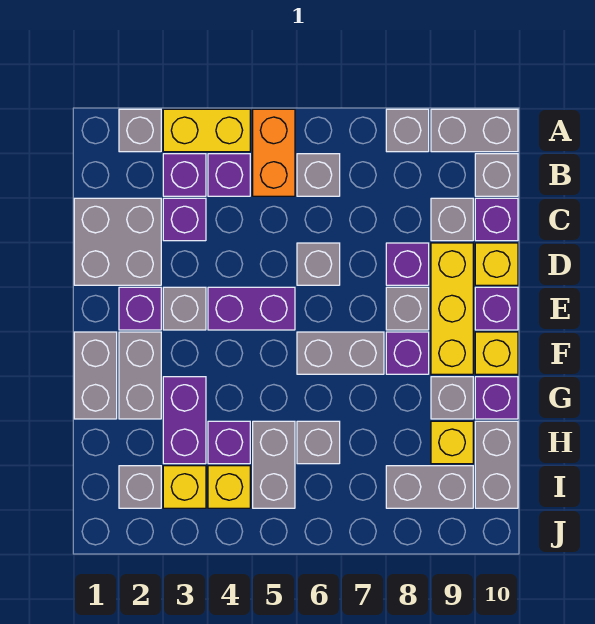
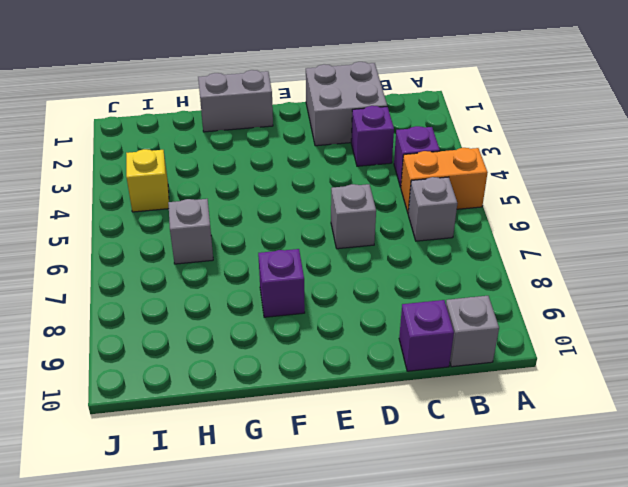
none -> grey 1x1 brick [119,109,161,152]
none -> yellow 1x2 brick [163,109,250,152]
none -> grey 1x1 brick [386,109,429,152]
none -> grey 1x2 brick [431,109,518,152]

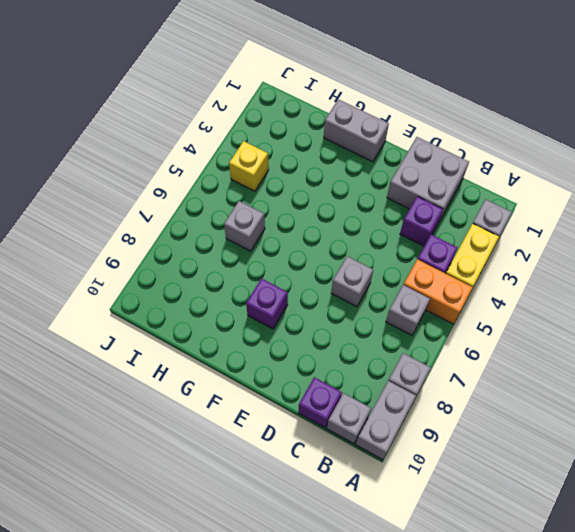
none -> purple 1x1 brick [163,154,206,196]
none -> grey 1x1 brick [431,198,473,241]
none -> purple 1x1 brick [386,243,429,285]
none -> yellow 1x3 brick [431,243,473,374]

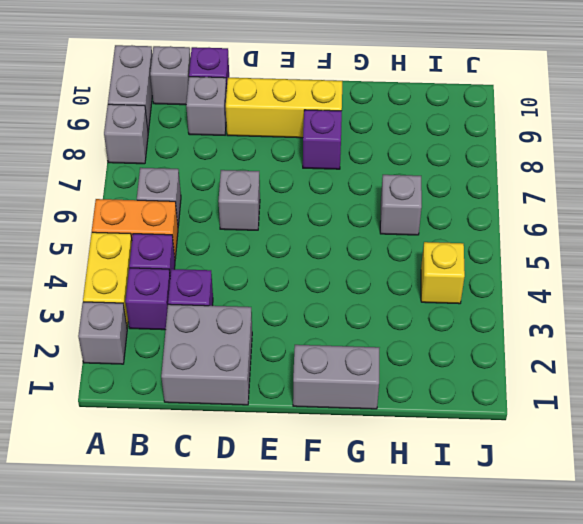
none -> purple 1x1 brick [386,243,429,285]
none -> yellow 1x1 brick [475,243,518,285]
none -> purple 1x1 brick [119,287,161,330]
none -> grey 1x1 brick [163,287,206,330]

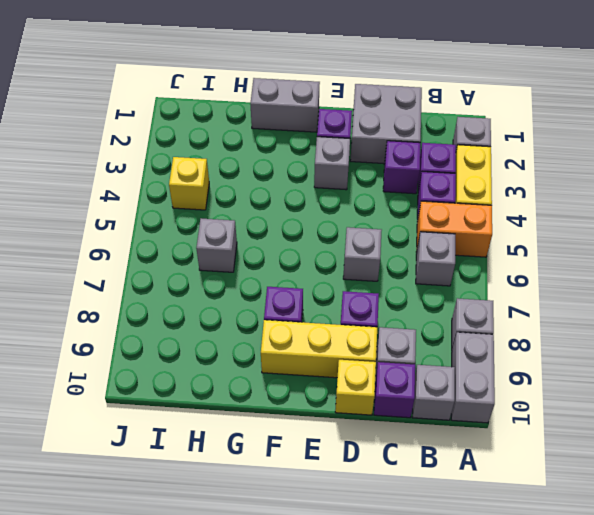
none -> purple 1x2 brick [208,287,295,330]
none -> grey 1x1 brick [386,287,429,330]
none -> purple 1x1 brick [475,287,518,330]
none -> grey 1x2 brick [119,332,161,419]

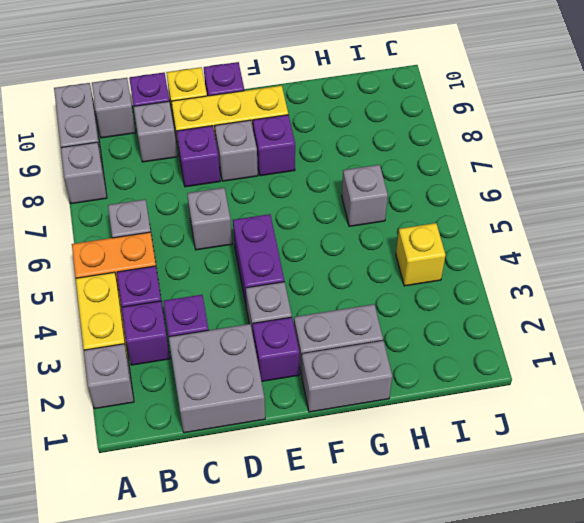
none -> grey 1x2 brick [297,332,384,374]
none -> yellow 1x1 brick [475,332,518,374]
none -> purple 1x2 brick [163,377,206,464]
none -> grey 1x1 brick [431,377,473,419]

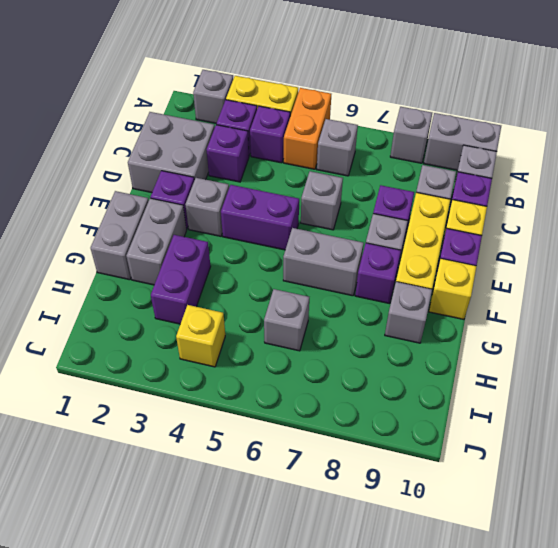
none -> purple 1x1 brick [475,377,518,419]
none -> purple 1x1 brick [208,421,250,464]
none -> grey 1x2 brick [253,421,295,508]
none -> yellow 1x1 brick [431,421,473,464]

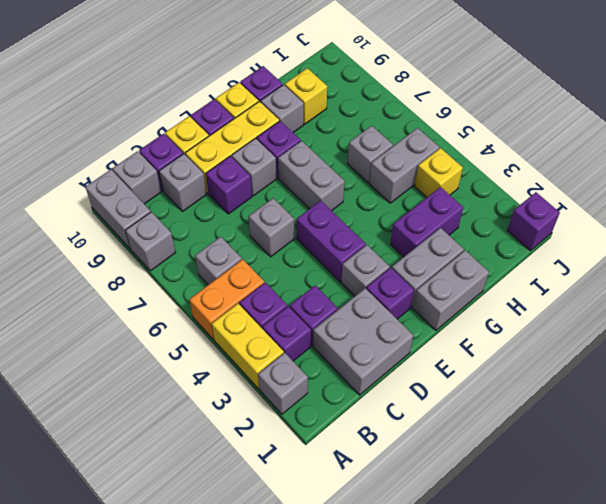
purple 1x1 brick [507,192,560,251] -> purple 1x1 brick moved to [208,421,250,464]
none -> grey 1x2 brick [475,421,518,508]
none -> grey 1x1 brick [119,466,161,508]
none -> yellow 1x1 brick [163,466,206,508]
none -> grey 1x2 brick [386,466,473,508]

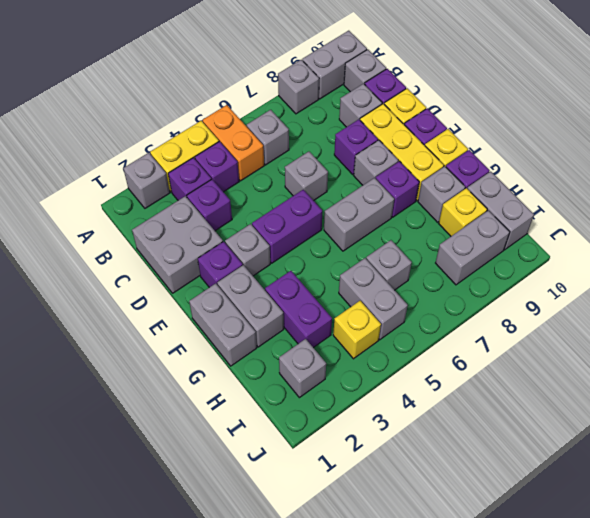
none -> purple 1x1 brick [208,421,250,464]
none -> yellow 1x1 brick [163,466,206,508]

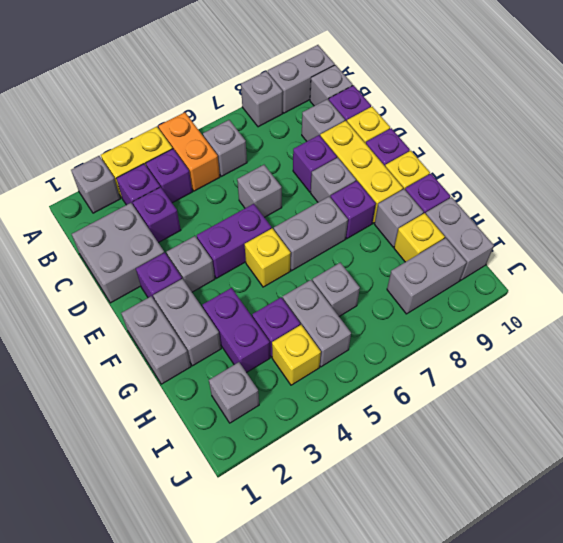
yellow 1x1 brick [245,228,291,287] -> yellow 1x1 brick moved to [163,466,206,508]

